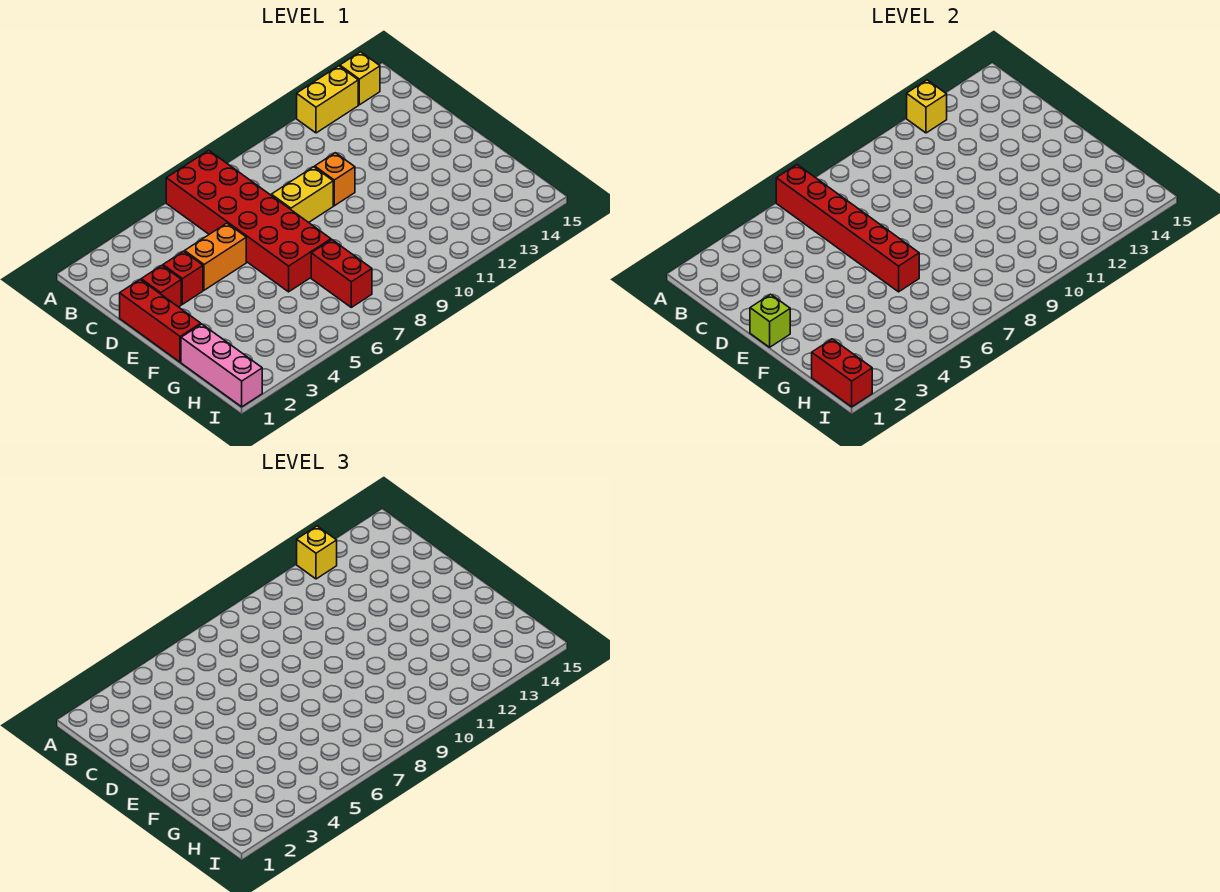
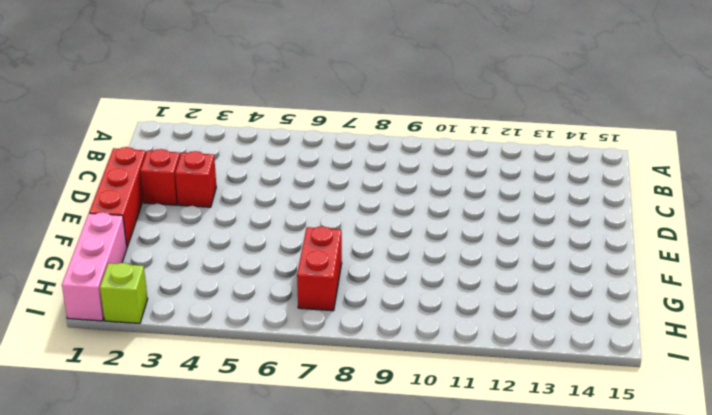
lime 1x1 brick [100,263,148,324] -> lime 1x1 brick moved to [750,294,790,347]
none -> red 2x6 brick [166,150,331,292]
none -> yellow 1x2 brick [297,66,358,133]
none -> yellow 1x1 brick [340,52,380,105]

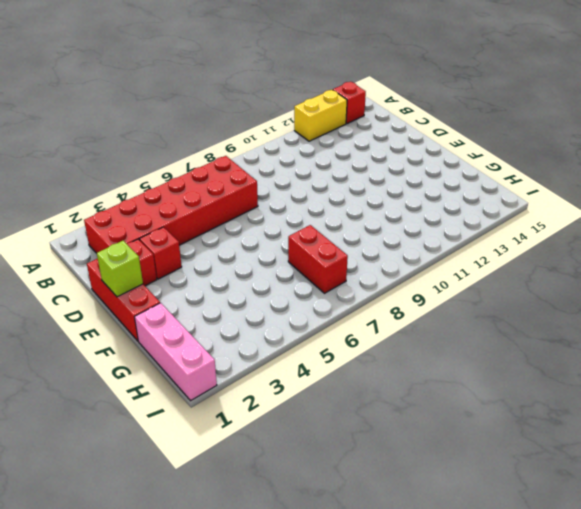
red 1x1 brick [333,82,366,124] -> yellow 1x1 brick [340,52,380,105]
red 2x6 brick [84,156,258,253] -> red 2x6 brick turned to [166,150,331,292]
none -> orange 1x2 brick [185,223,246,290]
none -> yellow 1x2 brick [271,167,333,223]
none -> orange 1x1 brick [315,153,355,206]

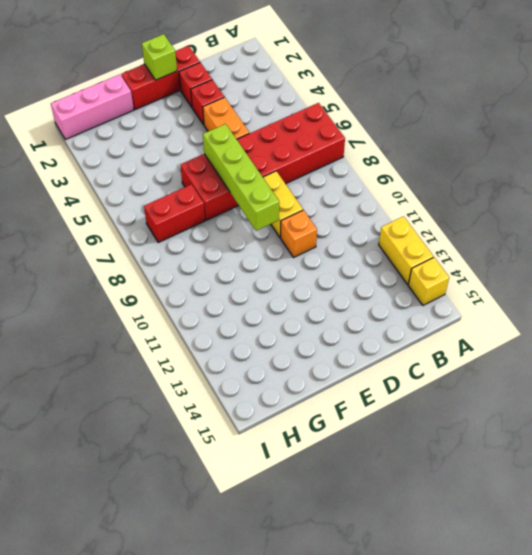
lime 1x4 brick [203,124,279,231] -> red 1x6 brick [776,165,919,292]
none -> yellow 1x1 brick [907,80,947,133]
none -> red 1x2 brick [812,339,872,407]
none -> yellow 1x1 brick [297,526,337,579]

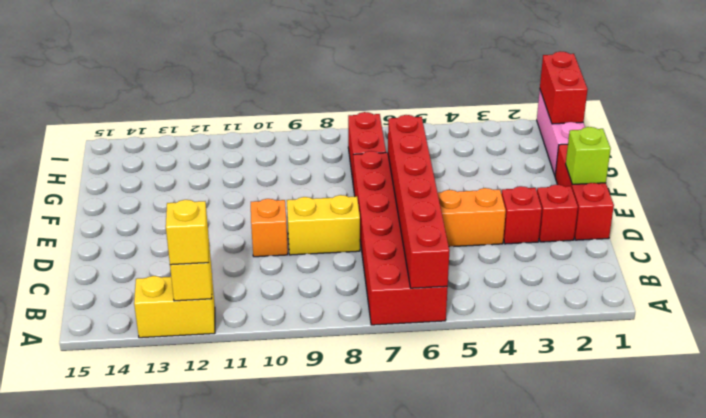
none -> yellow 1x1 brick [340,52,380,105]

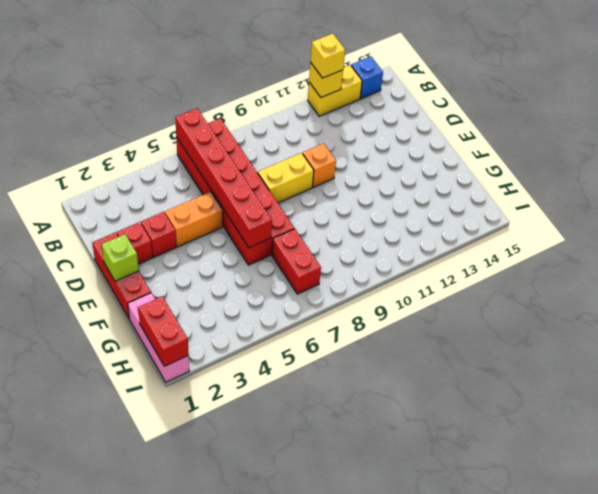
blue 1x1 brick [351,56,383,99] -> yellow 1x1 brick [340,52,380,105]

